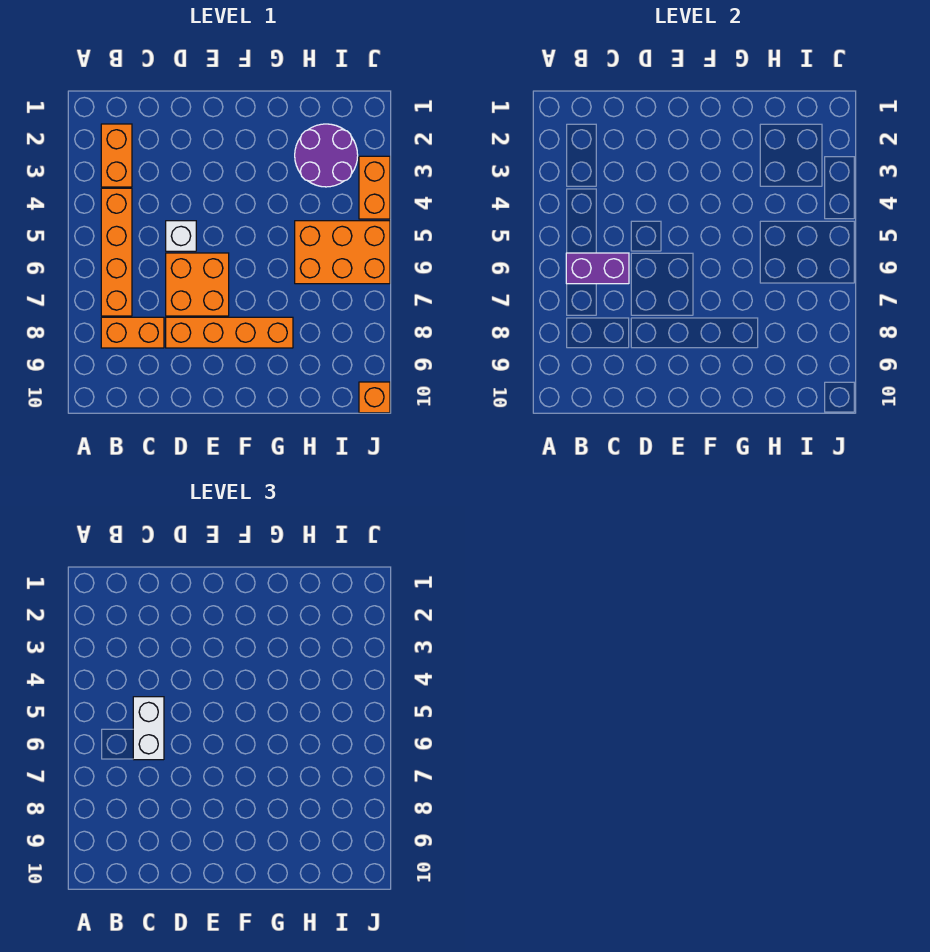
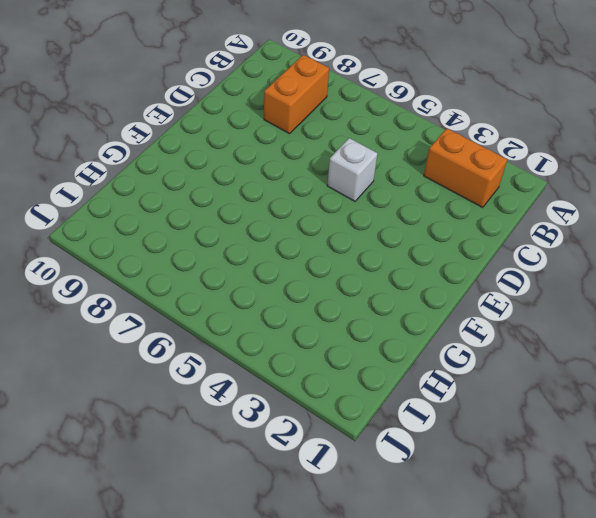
none -> orange 1x4 brick [101,188,132,316]
none -> orange 2x2 brick [166,253,229,316]
none -> orange 1x4 brick [166,317,293,348]

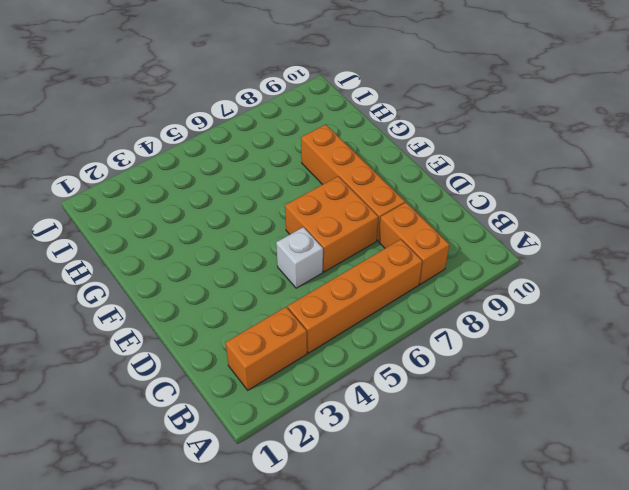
none -> purple 2x2 round brick [295,124,358,187]
none -> orange 2x3 brick [295,221,390,284]
none -> orange 1x2 brick [359,156,390,219]

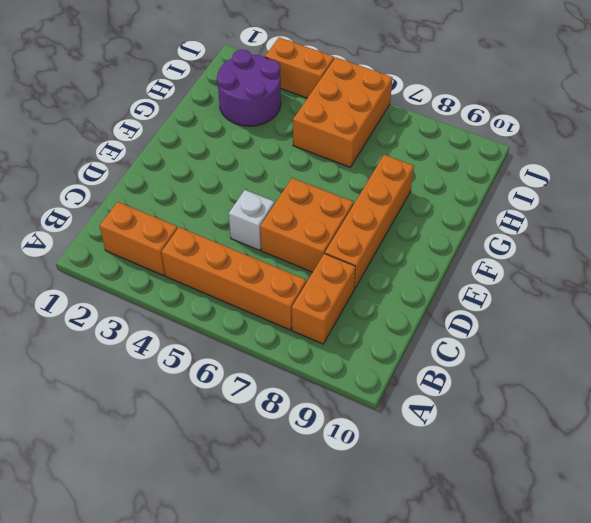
none -> orange 1x1 brick [359,382,390,413]
none -> purple 1x2 brick [566,253,629,284]
none -> white 1x2 brick [133,697,164,760]

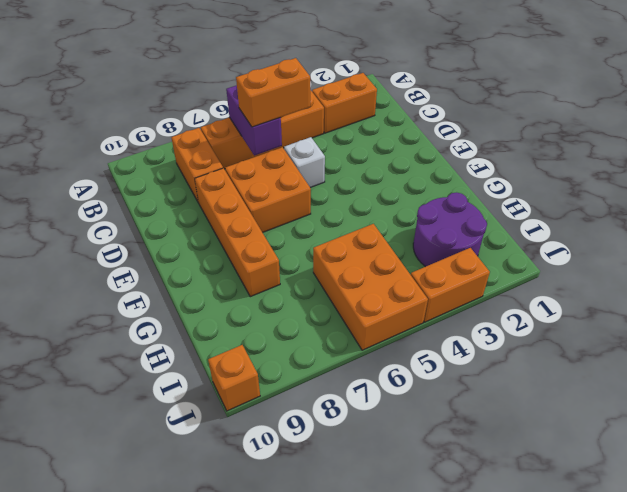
orange 1x2 brick [236,58,310,127] -> white 1x2 brick [133,697,164,760]

